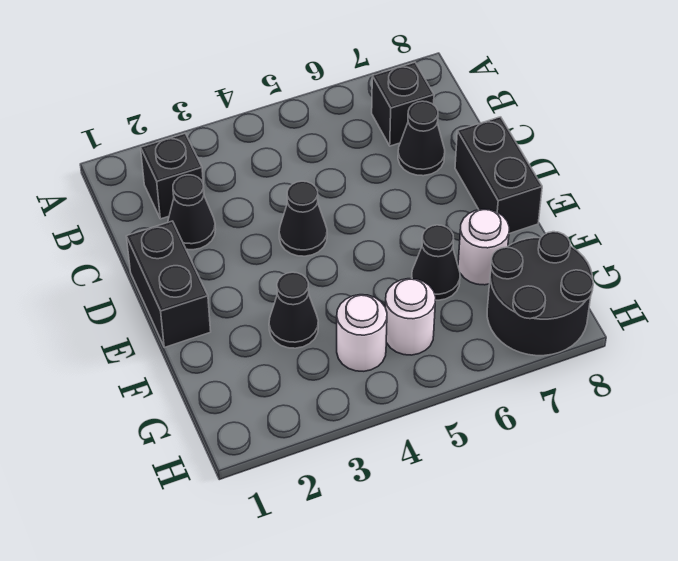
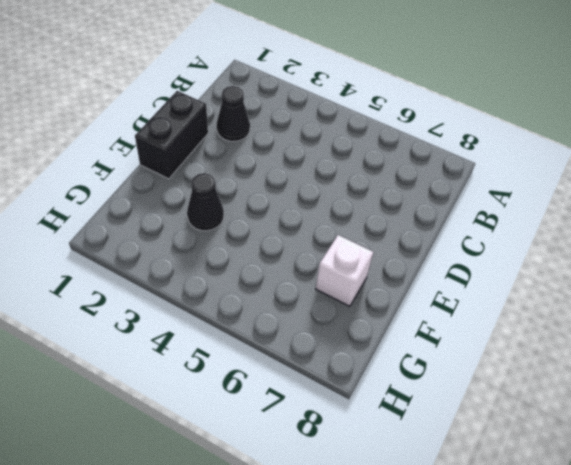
white 1x1 brick [316,235,373,306] -> white 1x1 round brick [458,209,509,285]
none -> black 1x1 brick [141,134,204,219]
none -> black 1x1 brick [372,62,434,146]
none -> black 1x1 cone [398,101,445,176]

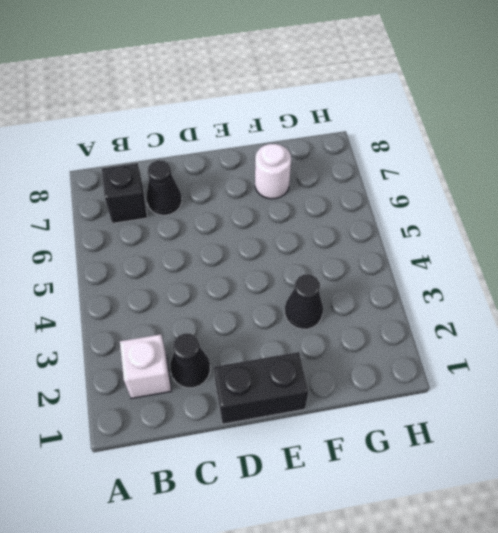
white 1x1 brick [120,334,171,398] -> black 1x1 brick [141,134,204,219]
none -> black 1x1 cone [279,181,327,256]
none -> black 1x2 brick [455,117,542,234]
none -> black 1x1 cone [412,225,460,300]

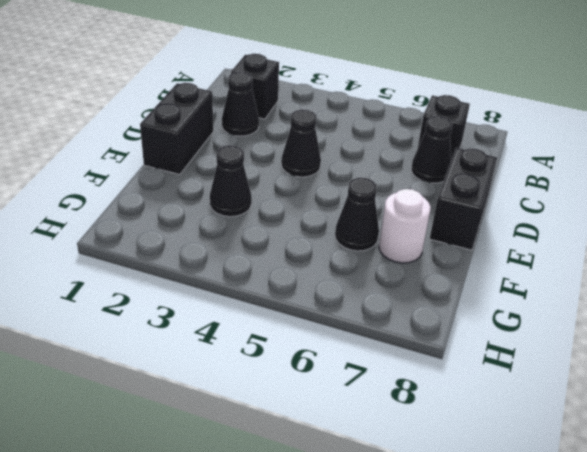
none -> white 1x1 round brick [337,295,387,371]
none -> white 1x1 round brick [385,279,436,355]
none -> black 2x2 round brick [487,232,593,356]

